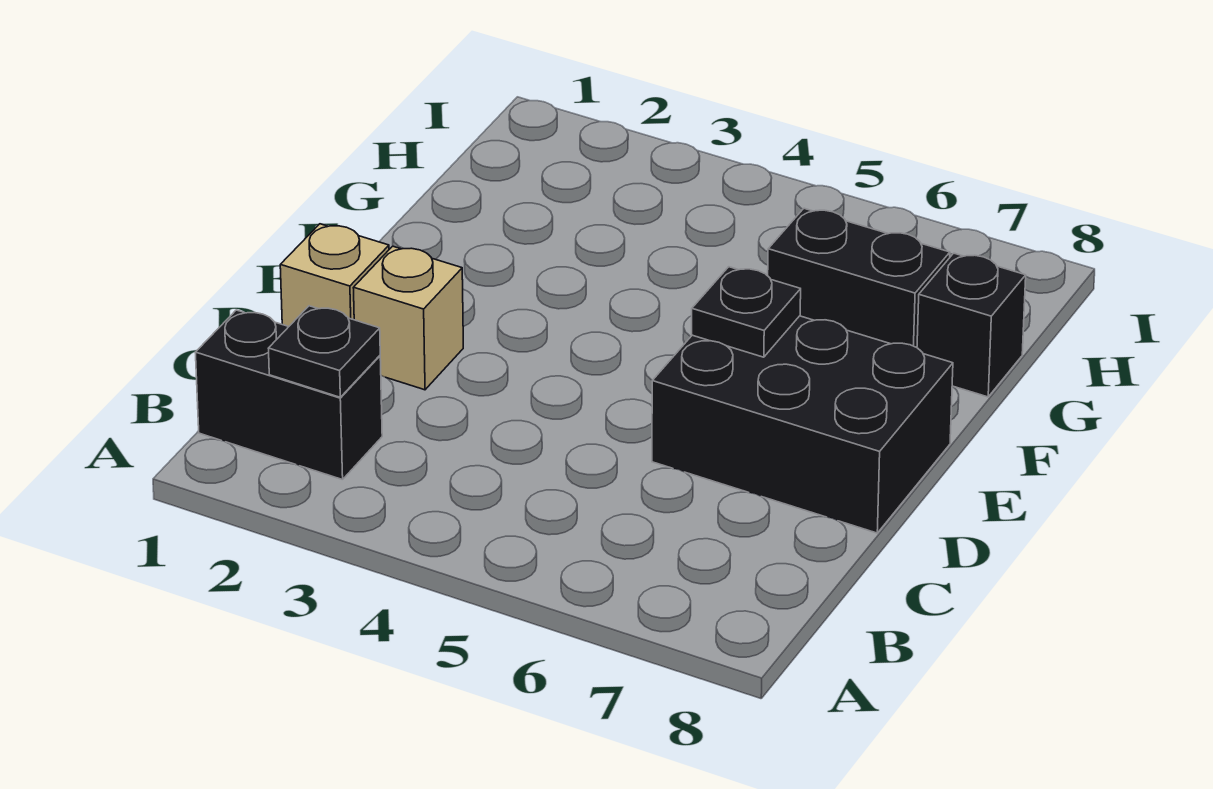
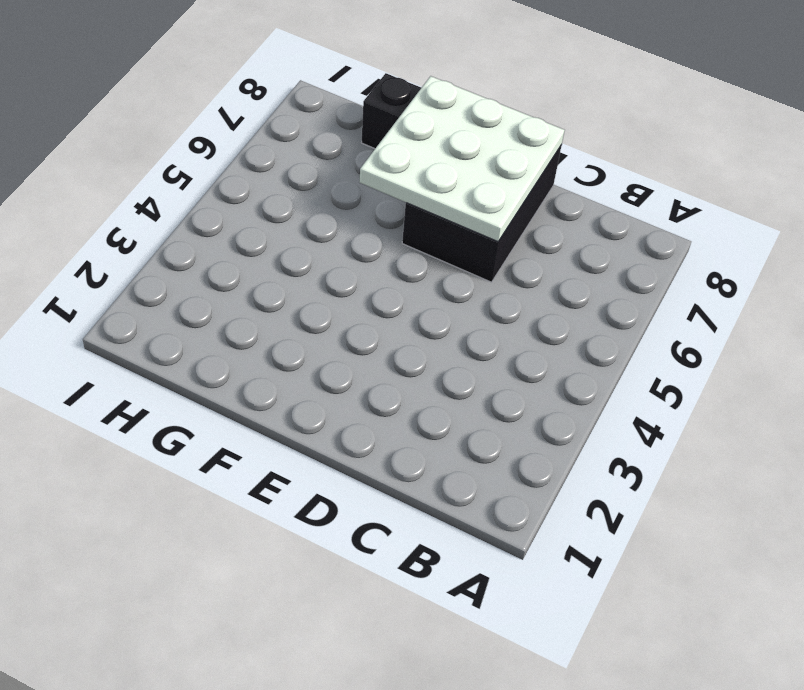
white 3x3 plate [359,76,565,242] -> black 1x1 plate [692,267,801,357]
none -> black 1x2 brick [195,310,382,480]
none -> tan 1x1 brick [280,224,389,327]

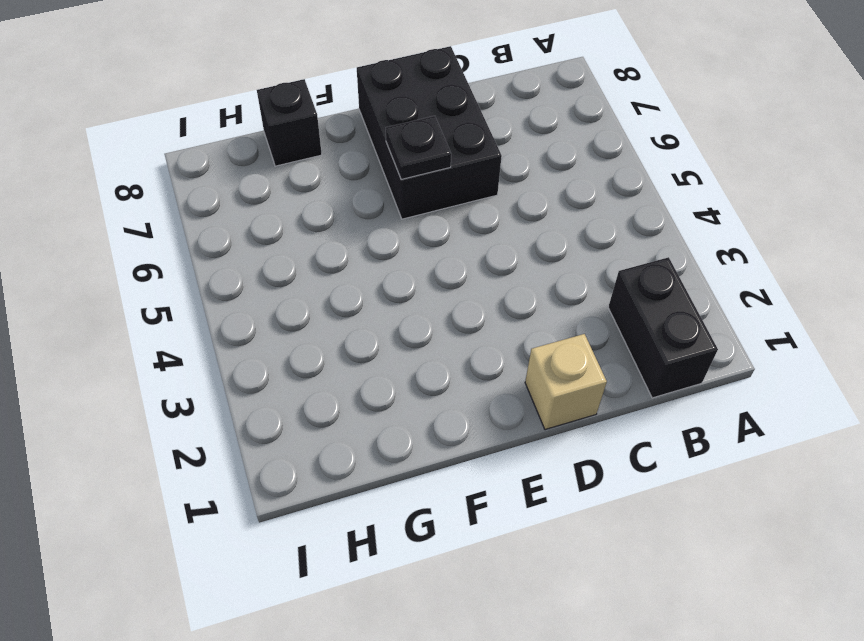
none -> tan 1x1 brick [353,246,463,390]
none -> black 1x2 brick [768,208,950,348]

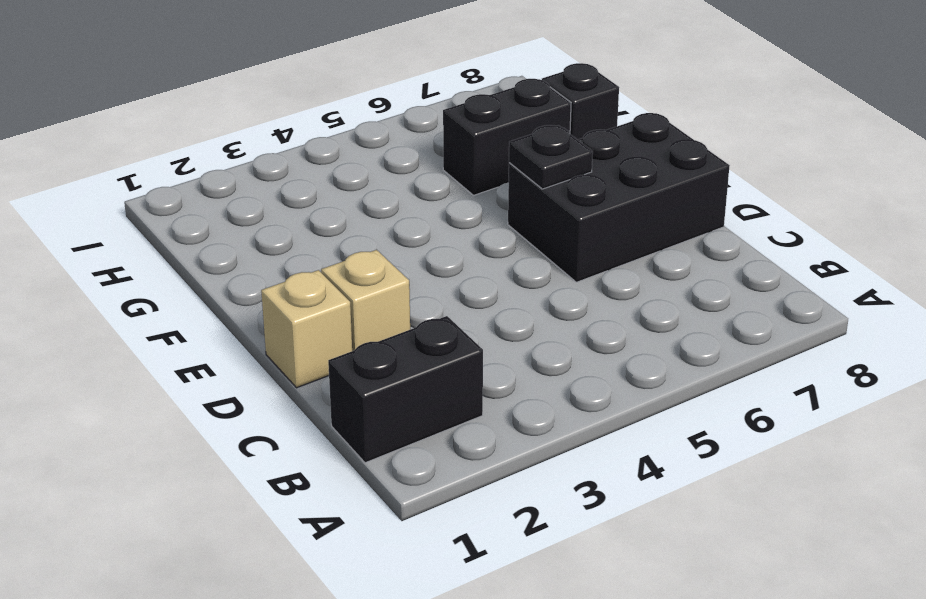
none -> black 1x1 plate [268,306,380,397]

